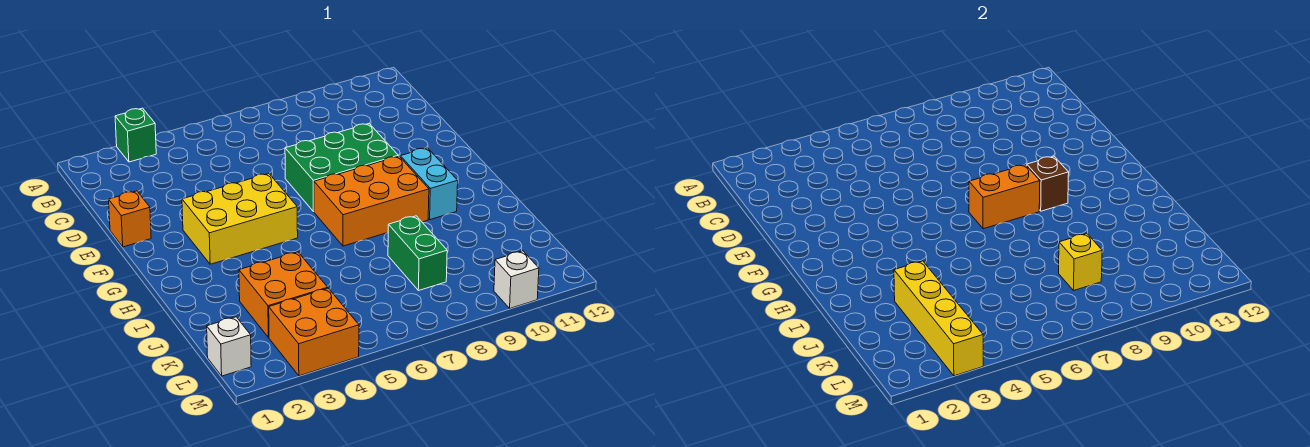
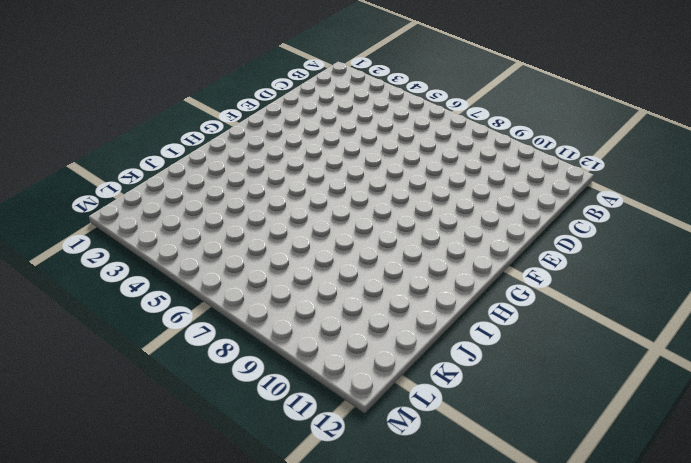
none -> green 1x1 brick [115,108,156,162]
none -> orange 1x1 brick [109,191,151,247]
none -> green 2x3 brick [285,124,398,212]

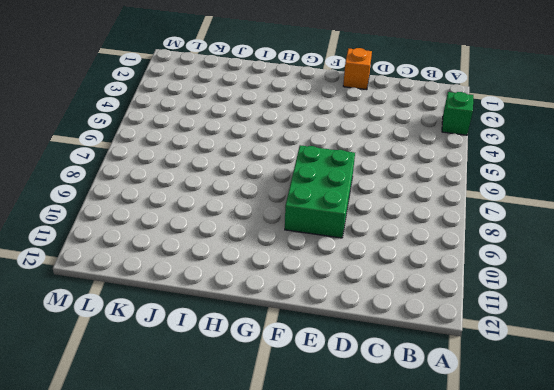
none -> yellow 2x3 brick [182,174,298,264]
none -> orange 2x3 brick [314,156,429,246]
none -> cyan 1x2 brick [400,148,458,220]

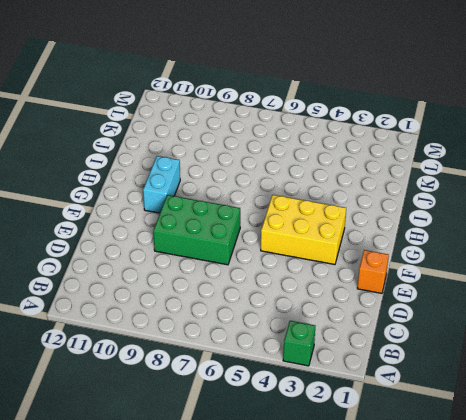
none -> orange 2x3 brick [314,156,429,246]
none -> orange 2x2 brick [239,252,328,338]
none -> green 1x2 brick [388,216,447,291]

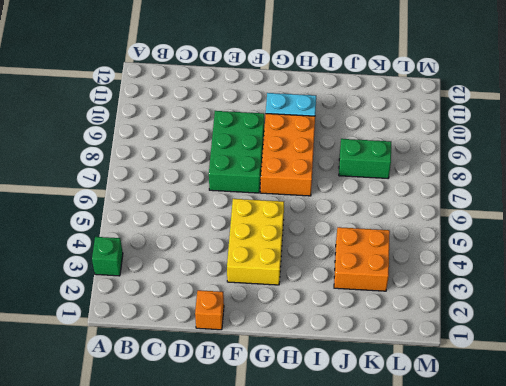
none -> white 1x1 brick [207,317,251,376]
none -> orange 2x2 brick [269,288,359,376]
none -> white 1x1 brick [494,251,539,308]

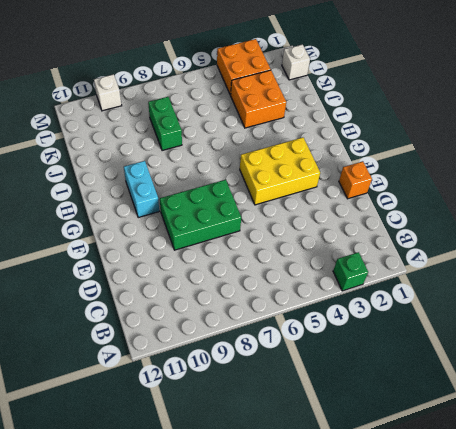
none -> orange 2x3 brick [314,156,429,246]
none -> orange 1x2 brick [969,165,1040,229]
none -> brown 1x1 brick [1027,156,1069,211]

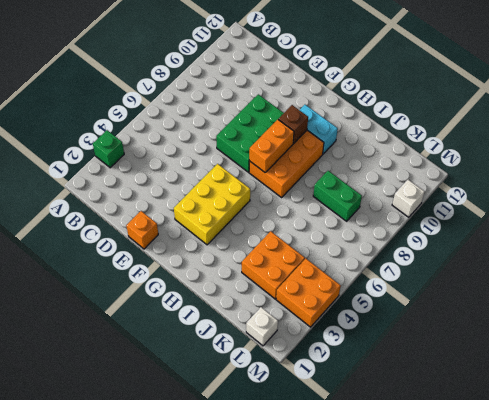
none -> yellow 1x4 brick [894,261,983,376]
none -> yellow 1x1 brick [1059,234,1102,291]

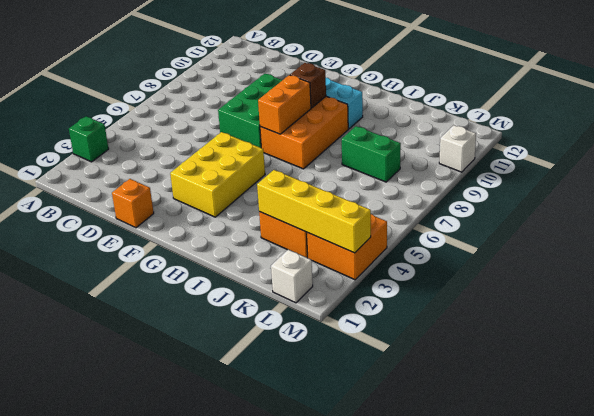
none -> yellow 1x1 brick [1059,234,1102,291]

